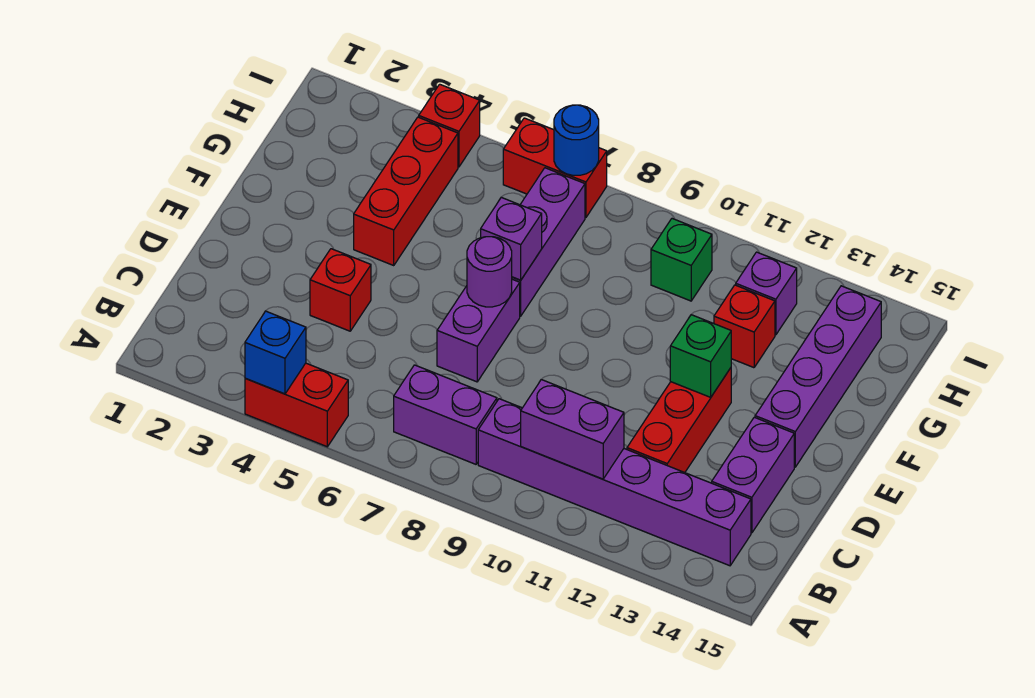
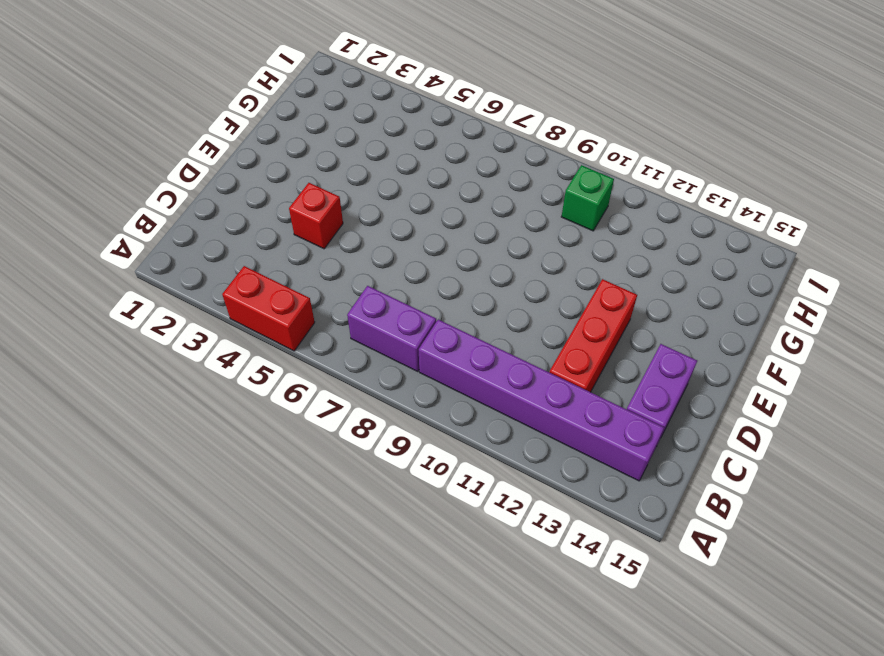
none -> purple 1x2 brick [437,279,520,382]
none -> purple 1x4 brick [755,286,881,467]
none -> red 1x3 brick [354,117,458,265]

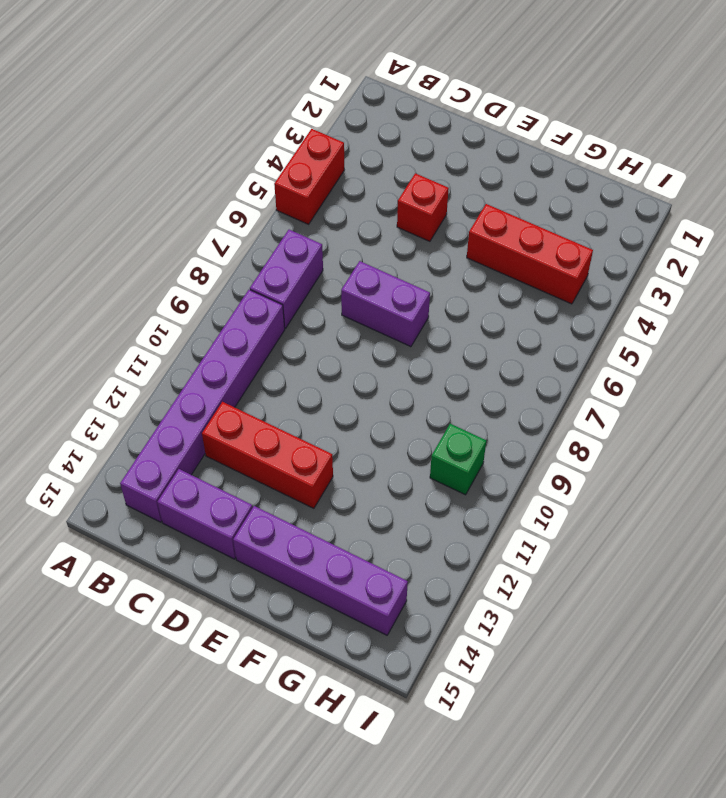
none -> purple 1x3 brick [512,168,585,316]
none -> red 1x1 brick [714,285,775,368]
none -> purple 1x1 brick [736,252,797,335]

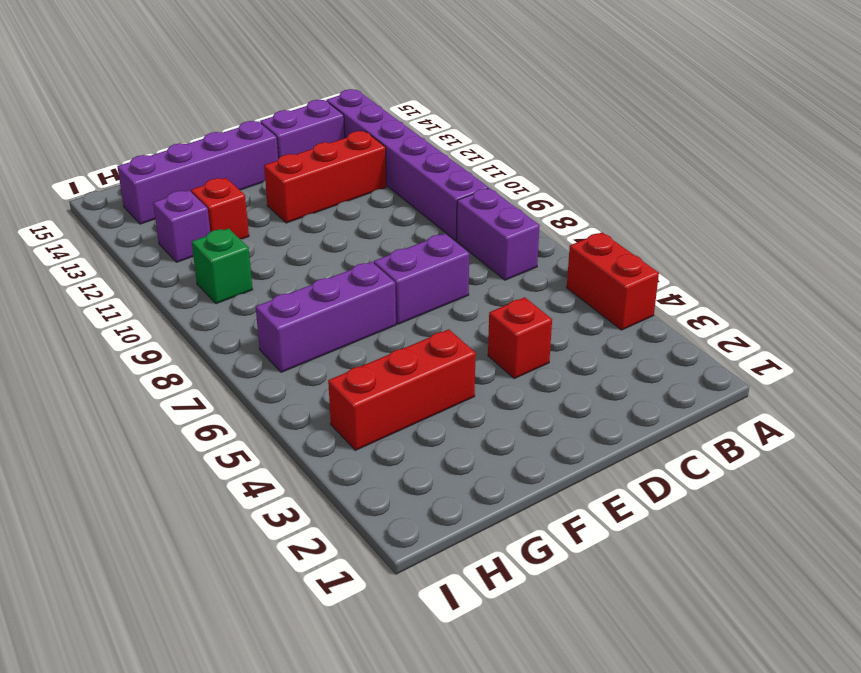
none -> red 1x1 brick [419,84,480,167]
none -> red 1x2 brick [503,118,607,218]
none -> blue 1x1 brick [245,311,306,394]

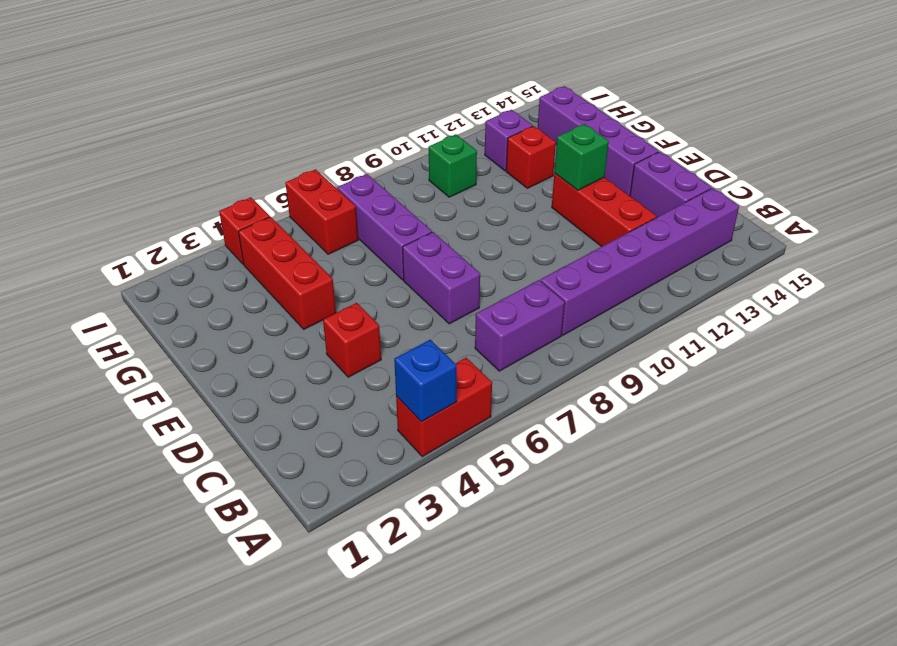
red 1x2 brick [286,169,358,254] -> red 1x2 brick turned to [503,118,607,218]
none -> purple 1x2 brick [521,380,624,479]
none -> purple 1x1 round brick [467,237,512,307]
none -> purple 1x1 brick [481,197,542,280]

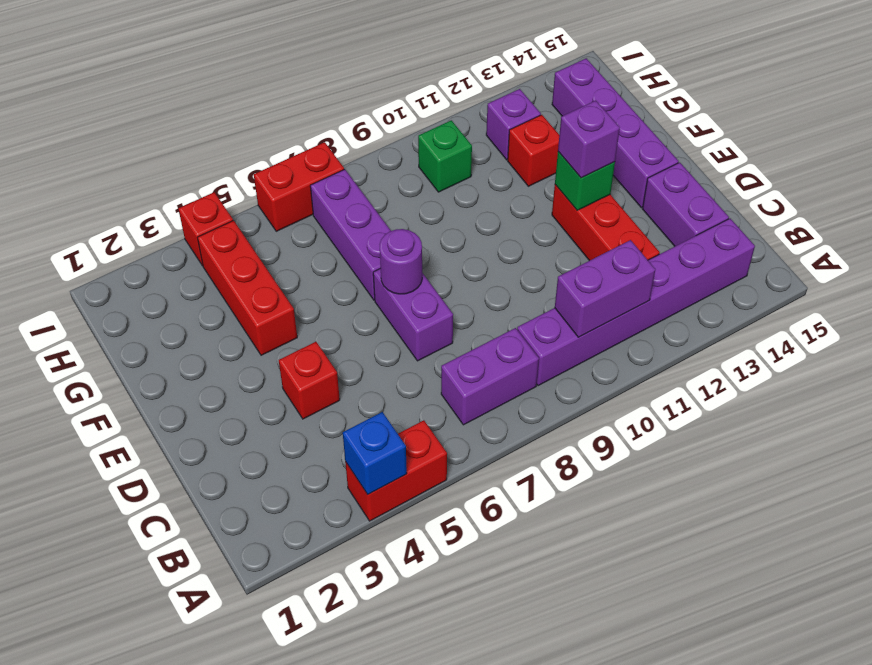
purple 1x1 brick [558,100,620,178] -> purple 1x1 brick moved to [481,197,542,280]
none -> blue 1x1 round brick [554,105,599,175]

